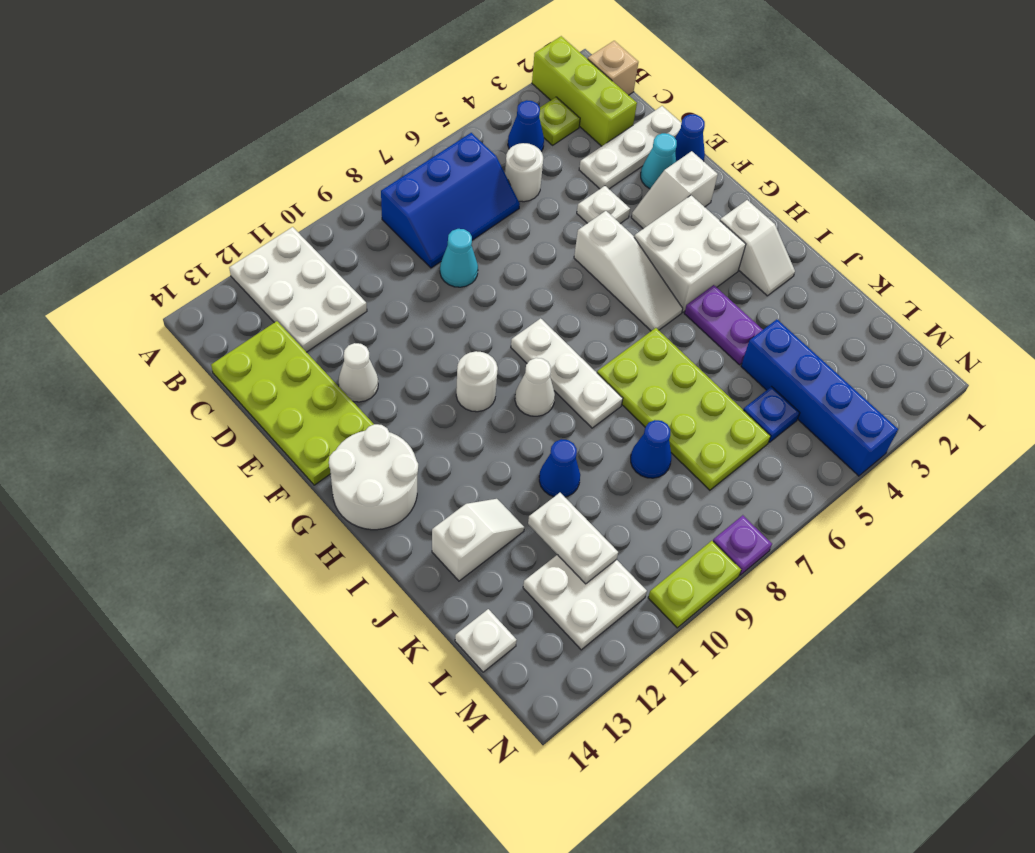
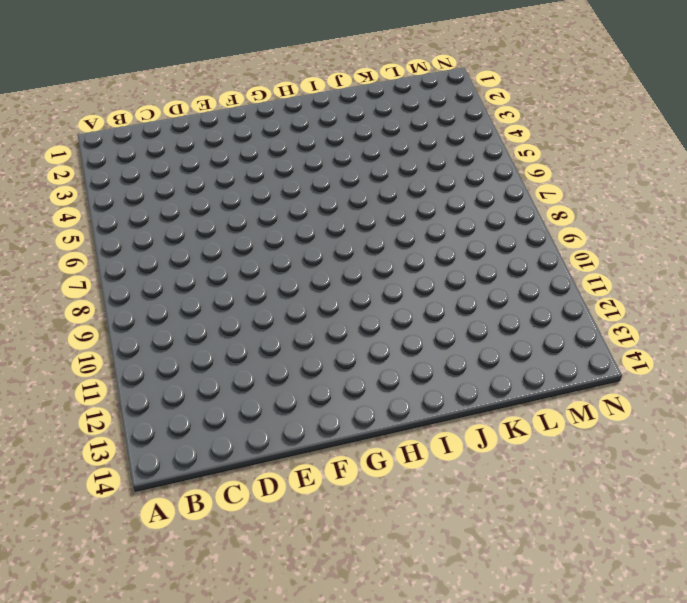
none -> lime 1x3 brick [532,36,637,146]
none -> white 2x3 plate [229,227,367,352]
none -> tan 1x1 brick [588,41,638,95]
none -> lime 1x1 plate [539,97,580,145]

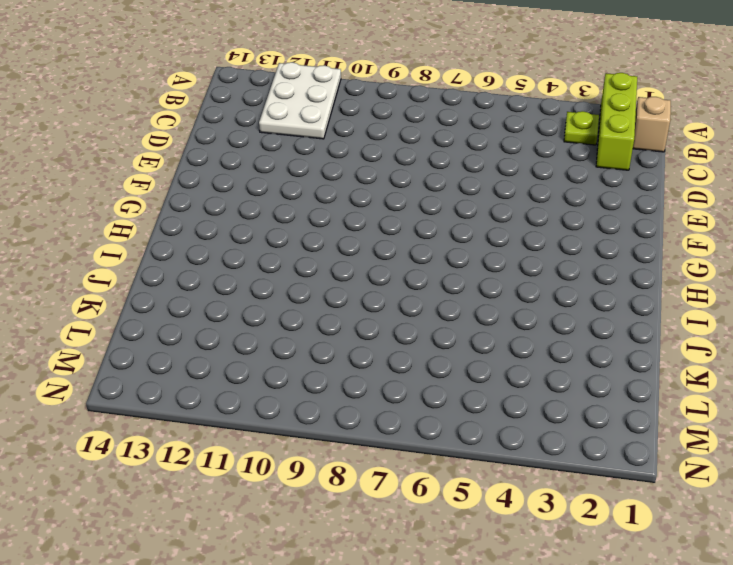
none -> blue 1x1 cone [508,100,544,152]
none -> blue 2x3 slope [381,133,520,268]
none -> white 1x1 round brick [505,143,543,202]
none -> lime 2x4 plate [211,321,374,485]

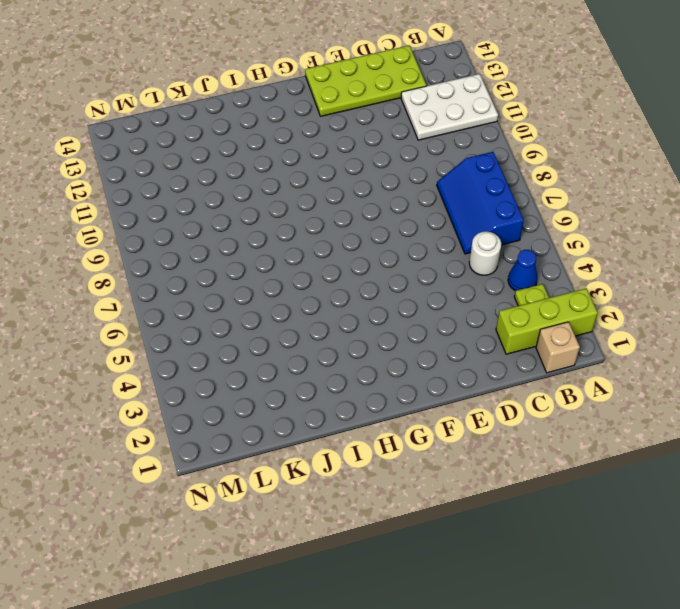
none -> white 1x3 plate [579,106,681,189]
none -> cyan 1x1 cone [440,229,478,287]
none -> blue 1x1 cone [675,114,705,162]
none -> cyan 1x1 cone [641,133,677,189]

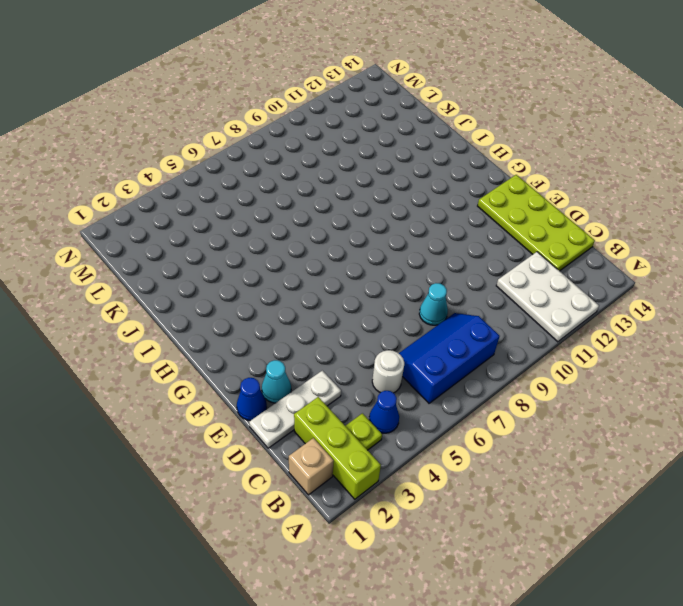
none -> white 1x1 plate [577,186,630,223]
none -> white 1x1 cone [338,343,378,402]
none -> white 1x2 slope [631,151,718,229]
none -> white 1x3 slope [574,211,683,331]

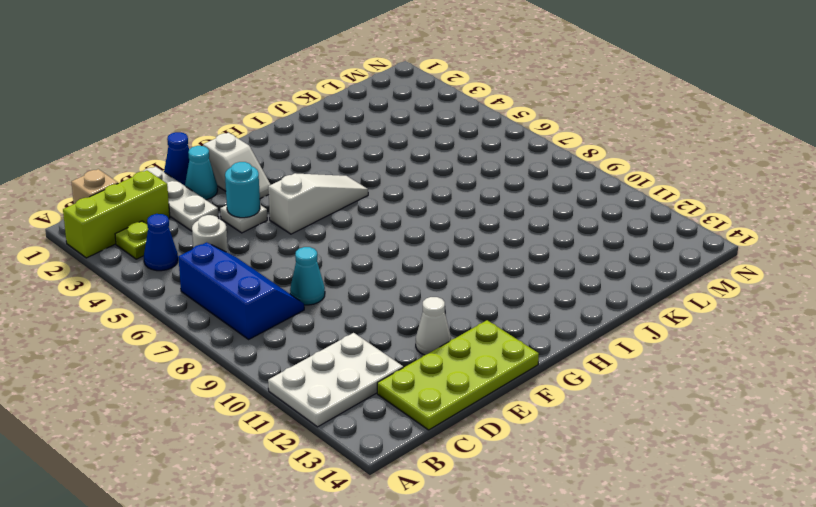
cyan 1x1 round brick [225,162,260,218] -> none
none -> white 2x2 brick [634,195,746,312]
none -> white 1x3 plate [511,318,623,428]
none -> white 1x1 round brick [456,351,498,412]
none -> white 2x2 round brick [329,424,418,530]

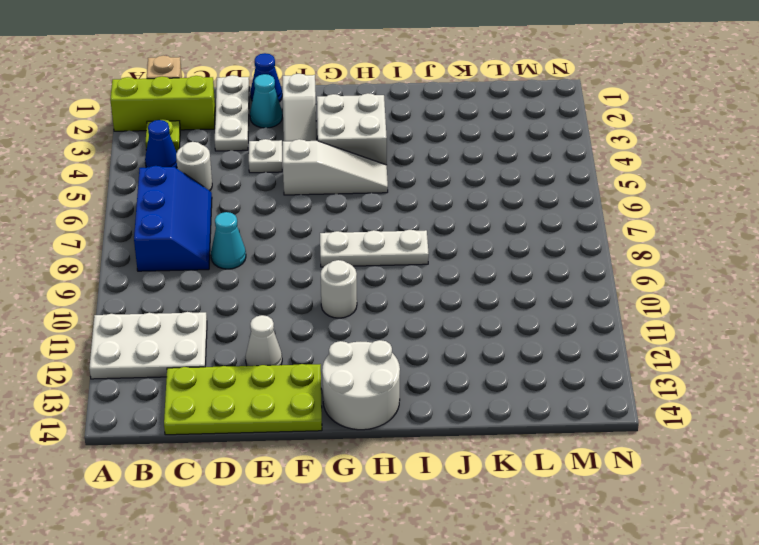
none -> white 1x2 slope [720,200,795,296]
none -> white 1x1 cone [515,358,555,416]
none -> purple 1x2 plate [684,285,763,365]
none -> lime 2x4 plate [597,328,771,490]

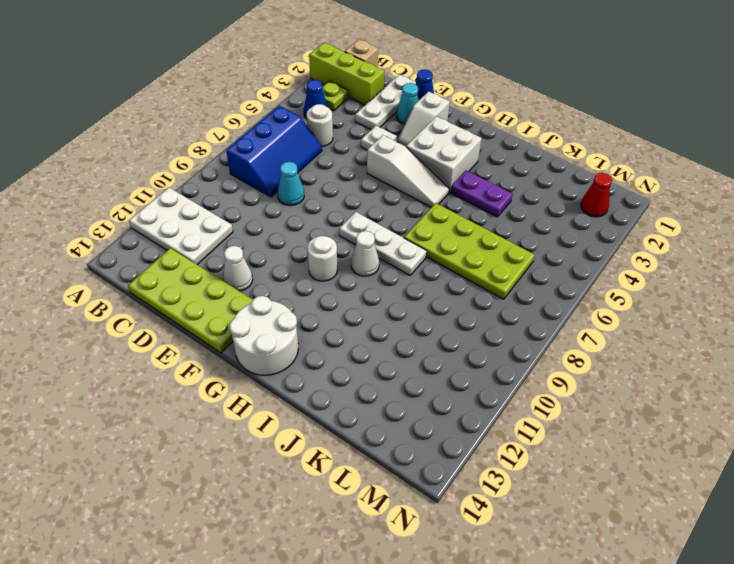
red 1x1 cone [581,173,612,217] -> none
none -> white 1x2 slope [720,200,795,296]
none -> blue 1x1 cone [539,439,580,497]
none -> white 1x2 slope [432,499,524,581]
none -> blue 1x4 brick [741,320,898,476]

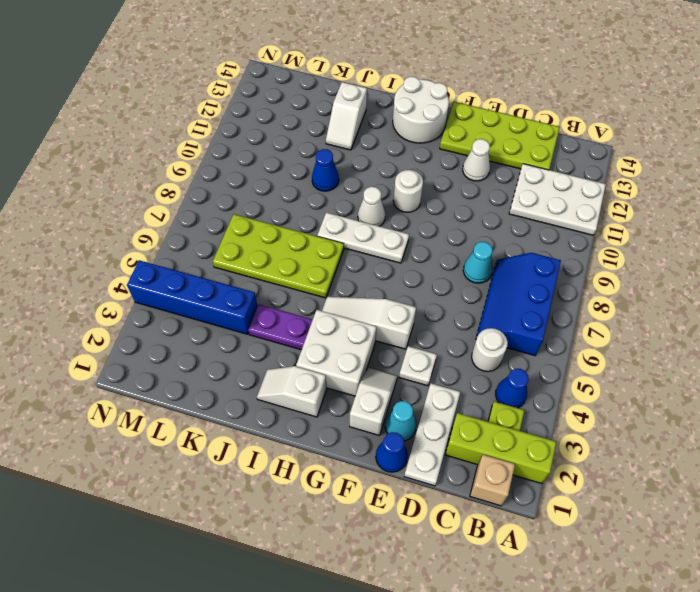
none -> blue 1x1 cone [631,420,671,478]
none -> blue 1x1 plate [743,387,800,442]
none -> white 2x2 plate [523,555,647,650]
none -> white 1x1 plate [455,609,517,672]

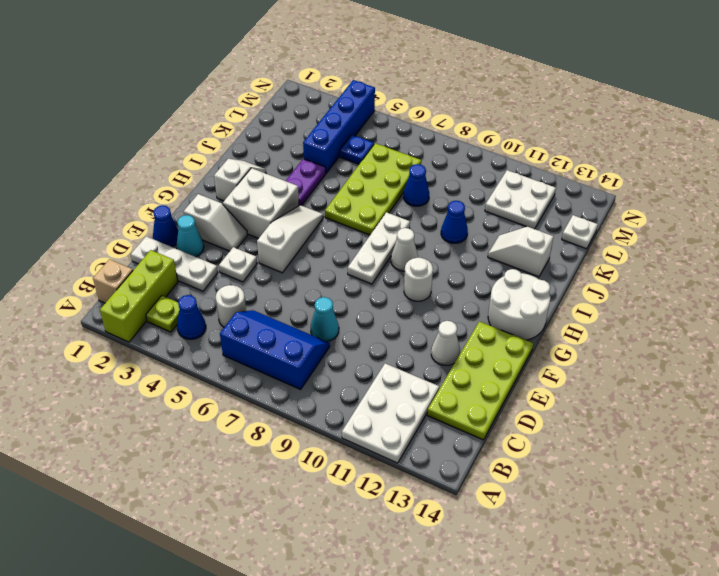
none -> purple 1x1 plate [713,515,772,575]
none -> lime 1x2 plate [648,541,741,628]
none -> white 1x2 plate [528,493,618,584]

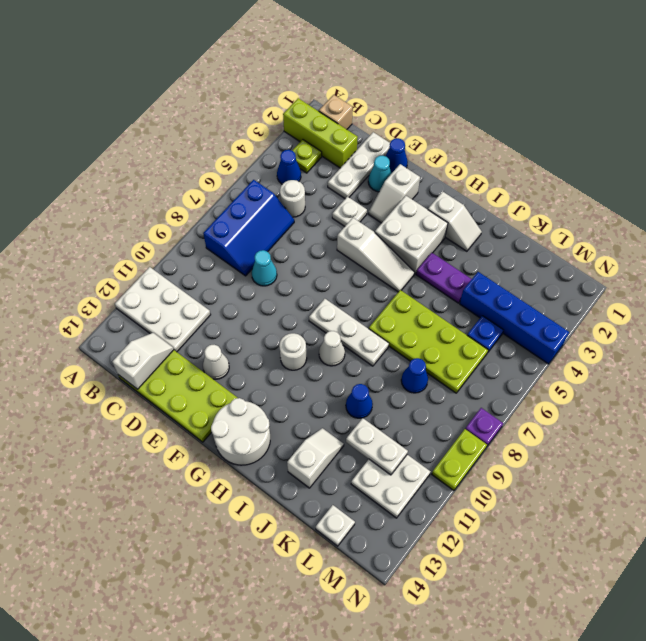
white 1x2 slope [112,333,174,389] -> none

